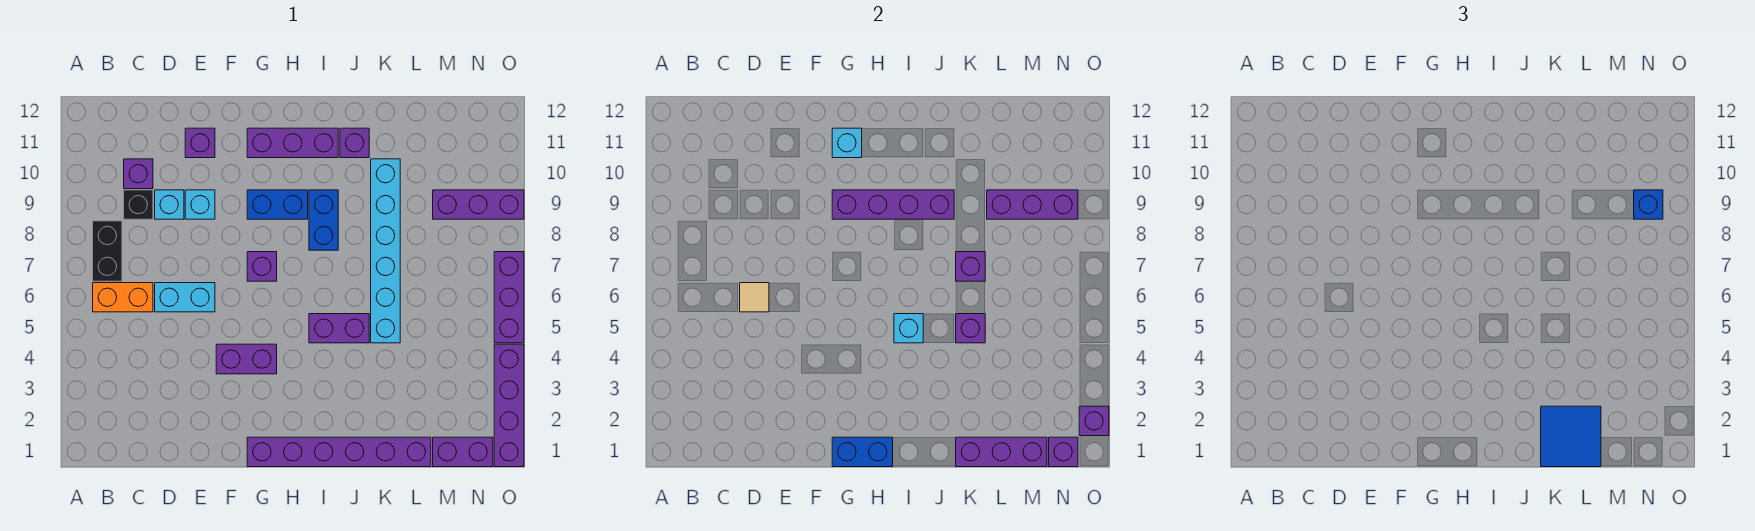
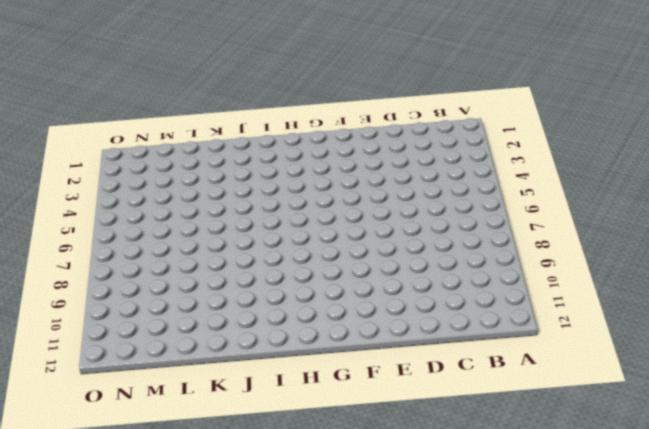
none -> orange 1x2 brick [93,283,153,312]
none -> black 1x2 brick [93,221,122,281]
none -> black 1x1 brick [124,190,153,219]
none -> purple 1x1 brick [124,159,153,189]

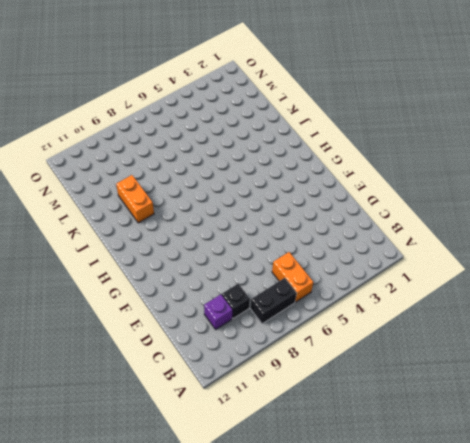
orange 1x2 brick [116,175,154,223] -> cyan 1x6 brick [371,159,400,343]
none -> cyan 1x2 brick [155,283,215,312]
none -> cyan 1x1 brick [155,190,184,219]
none -> cyan 1x1 brick [185,190,215,219]
none -> purple 1x1 brick [185,128,215,158]

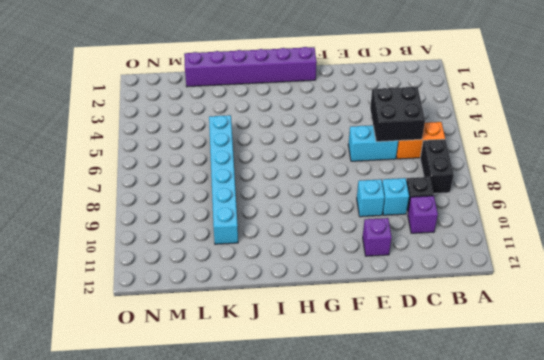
black 2x2 brick [370,87,425,142] -> tan 1x1 tile [740,283,769,312]
none -> purple 1x2 brick [216,344,277,374]
none -> purple 1x1 brick [247,252,277,281]
none -> blue 1x2 brick [247,190,308,219]
none -> purple 1x3 brick [247,128,338,158]

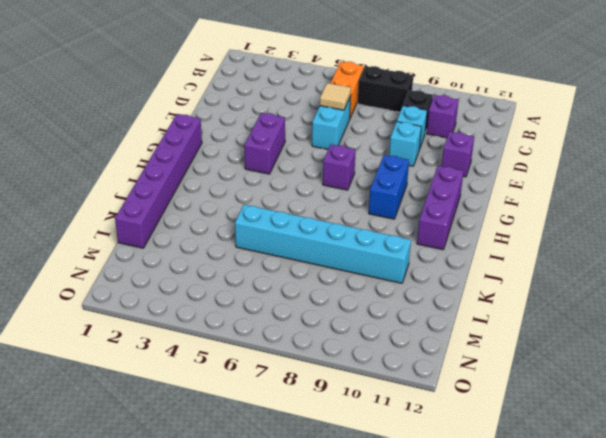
none -> purple 1x2 brick [309,314,369,343]
none -> blue 1x2 brick [309,190,338,250]
none -> purple 1x1 brick [340,128,369,158]
none -> purple 1x2 brick [433,437,493,467]

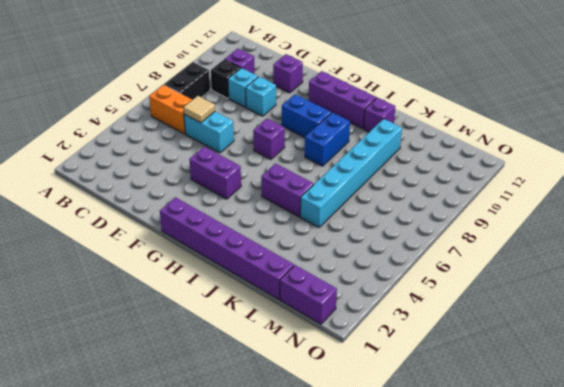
none -> purple 1x3 brick [433,190,524,219]
none -> purple 1x4 brick [494,344,524,467]
none -> purple 1x3 brick [494,252,524,343]
none -> blue 1x2 brick [832,437,893,467]

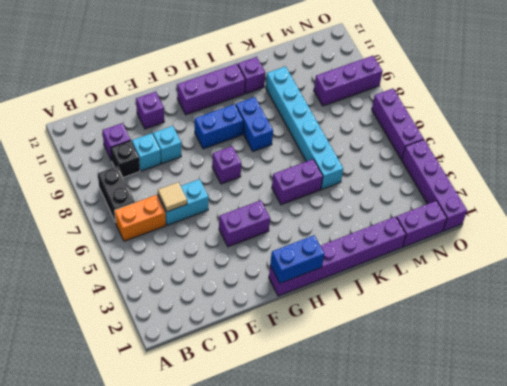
none -> purple 1x4 brick [832,190,954,219]
none -> cyan 1x1 brick [832,128,862,158]
none -> cyan 1x1 brick [894,314,923,343]
none -> purple 1x3 brick [956,437,1047,467]

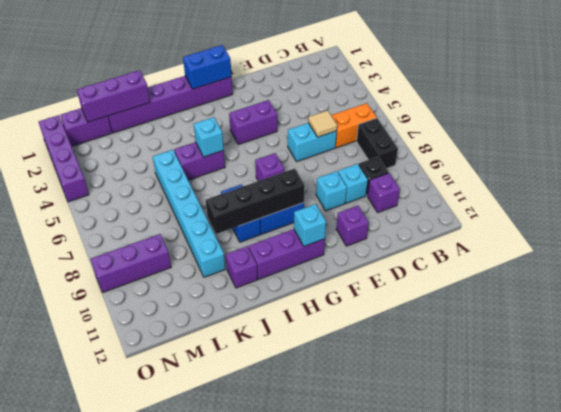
black 1x4 brick [206,168,305,234] -> purple 1x4 brick [832,190,954,219]
none -> purple 1x3 brick [494,252,524,343]
none -> purple 1x1 brick [956,314,985,343]
none -> purple 1x1 brick [956,252,985,281]
none -> purple 1x3 brick [987,190,1078,219]

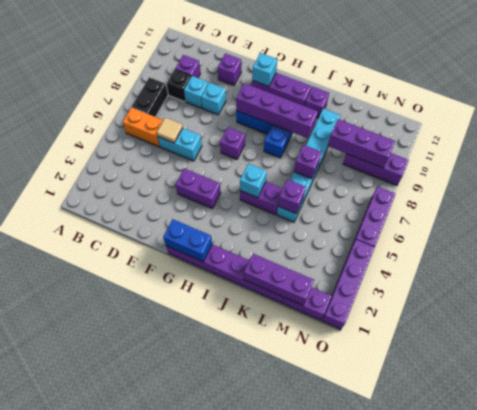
none -> purple 1x1 brick [1049,437,1078,467]
none -> purple 1x1 brick [1079,406,1109,436]
none -> blue 2x2 tile [1541,406,1601,467]
none -> blue 1x1 brick [1634,190,1663,219]

